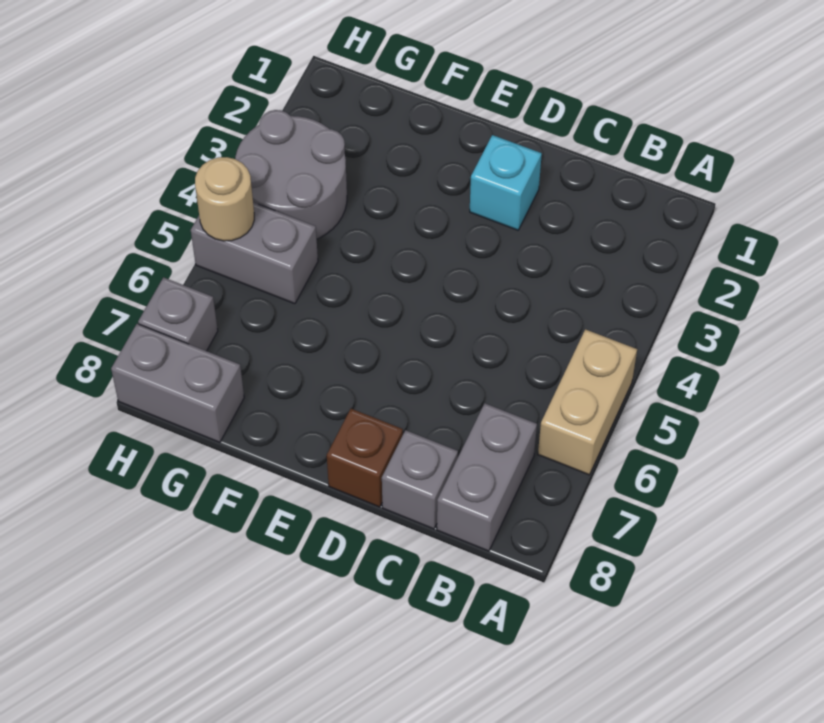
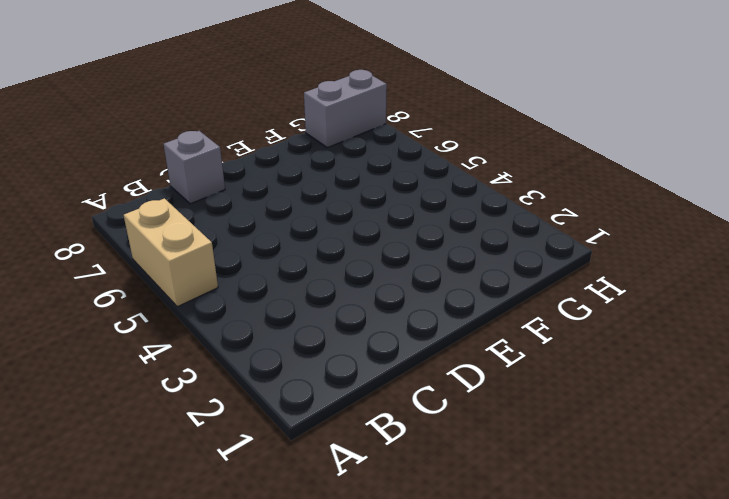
none -> grey 1x2 brick [437,403,537,551]
none -> cyan 1x1 brick [470,135,542,230]

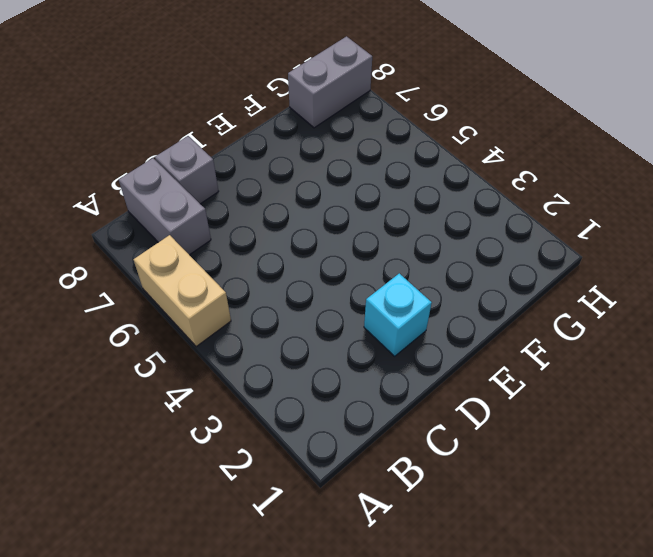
none -> brown 1x1 brick [327,409,403,507]
none -> grey 2x2 round brick [235,110,347,239]

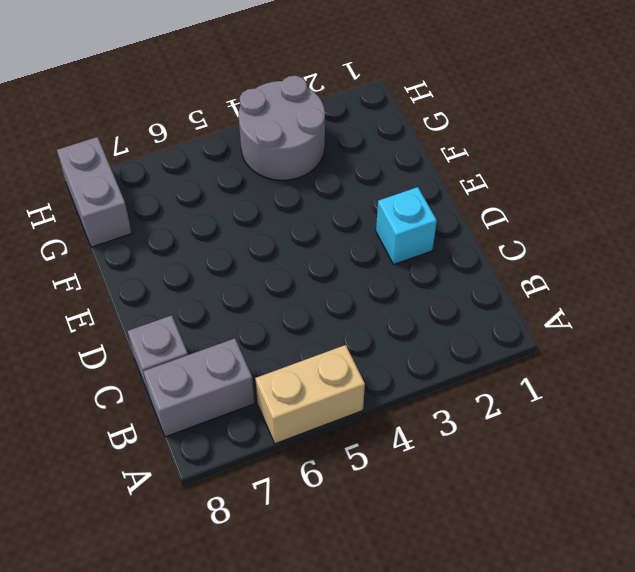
none -> brown 1x1 brick [327,409,403,507]
none -> grey 1x2 brick [191,202,318,304]

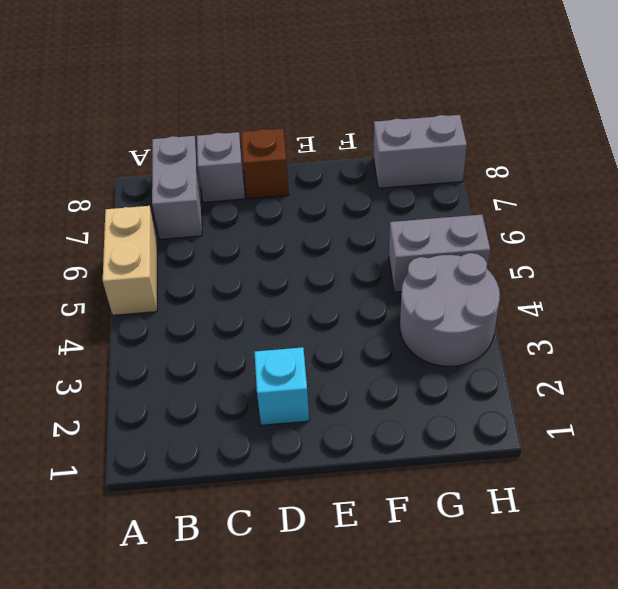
none -> grey 1x1 brick [138,277,218,351]
none -> tan 1x1 round brick [195,157,254,241]

